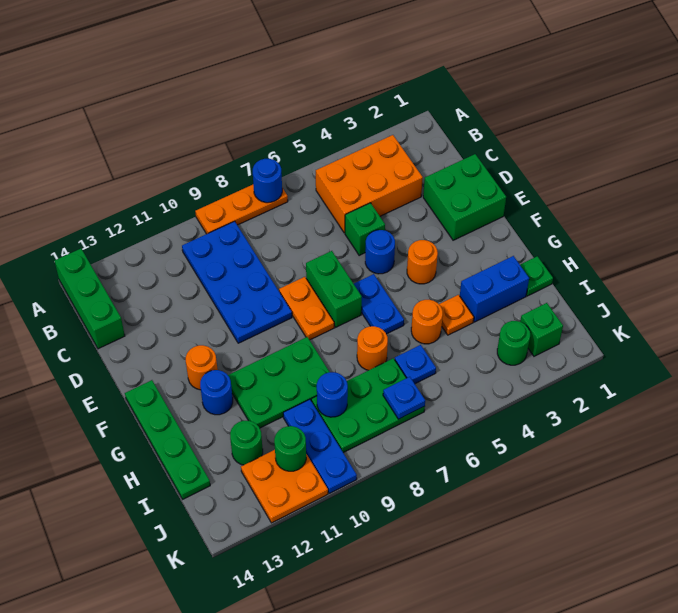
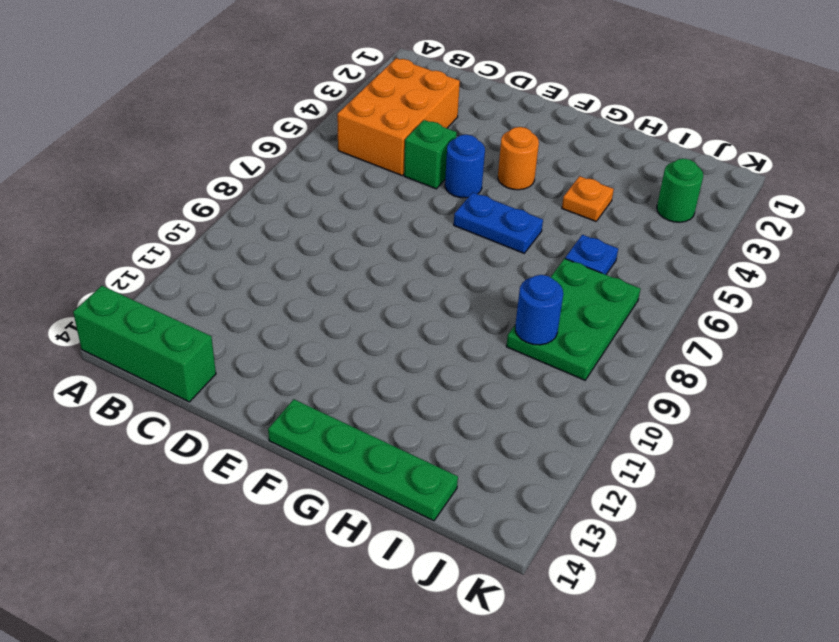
none -> orange 1x3 plate [195,185,288,234]
none -> blue 2x4 plate [182,221,292,343]
none -> green 2x2 brick [423,154,506,240]
none -> green 1x2 brick [306,251,362,327]

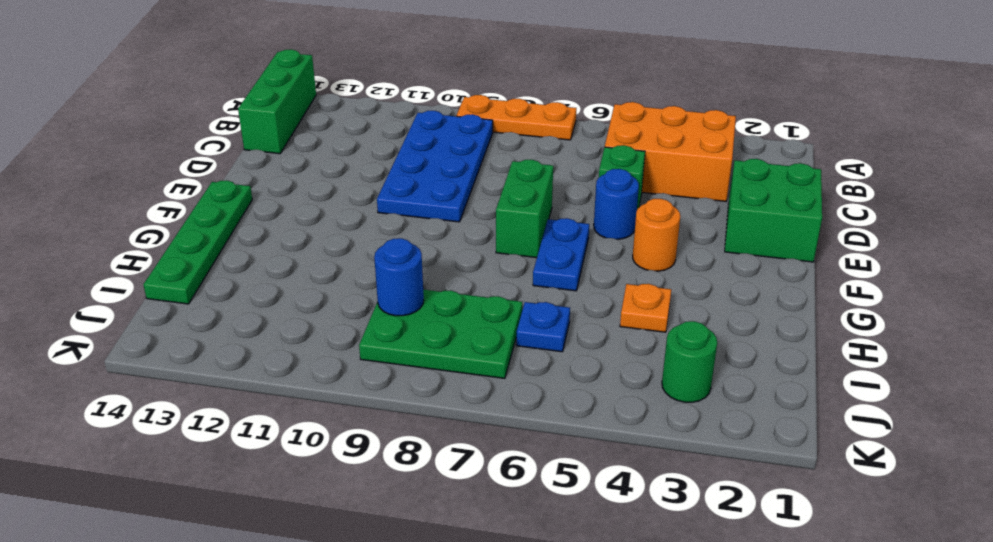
none -> orange 1x2 plate [279,277,334,340]
none -> orange 1x1 round brick [186,345,218,390]
none -> green 2x3 plate [228,337,329,428]
none -> blue 1x1 round brick [200,370,233,415]

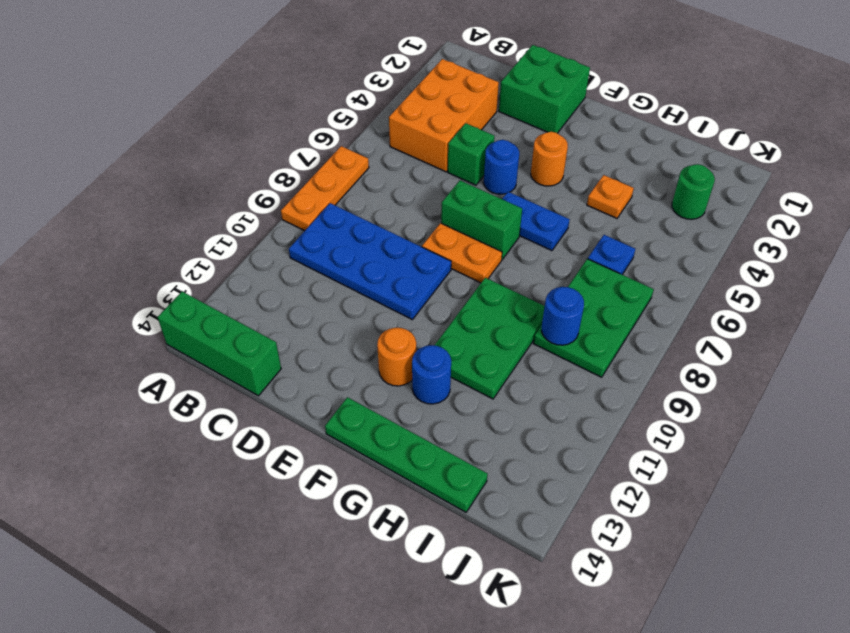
none -> green 1x1 plate [520,256,553,296]
none -> blue 1x2 brick [460,256,529,322]
none -> orange 1x1 round brick [411,300,443,344]
none -> orange 1x1 round brick [357,326,388,370]

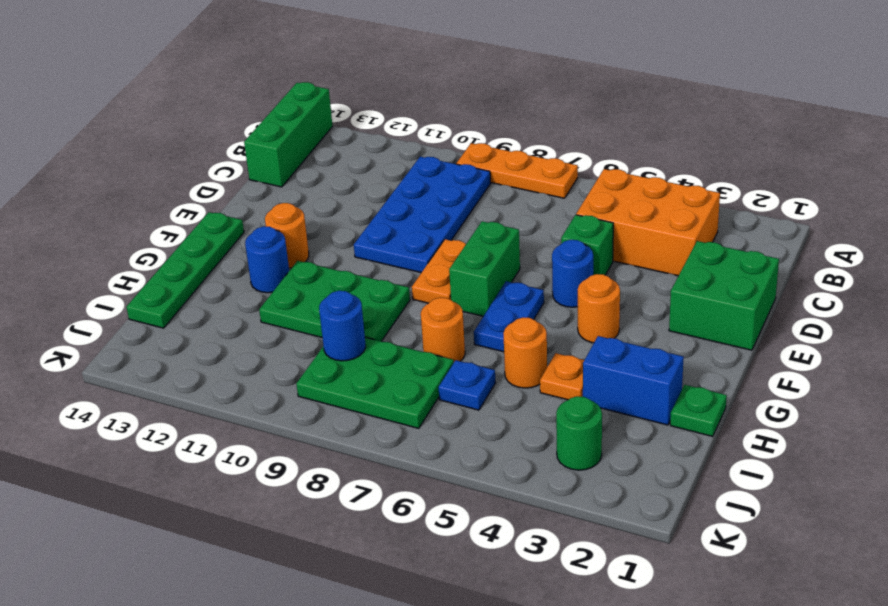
none -> blue 1x3 plate [283,399,357,493]
none -> green 1x1 round brick [230,421,263,465]
none -> green 1x1 brick [520,303,563,356]
none -> orange 2x2 plate [241,450,328,523]

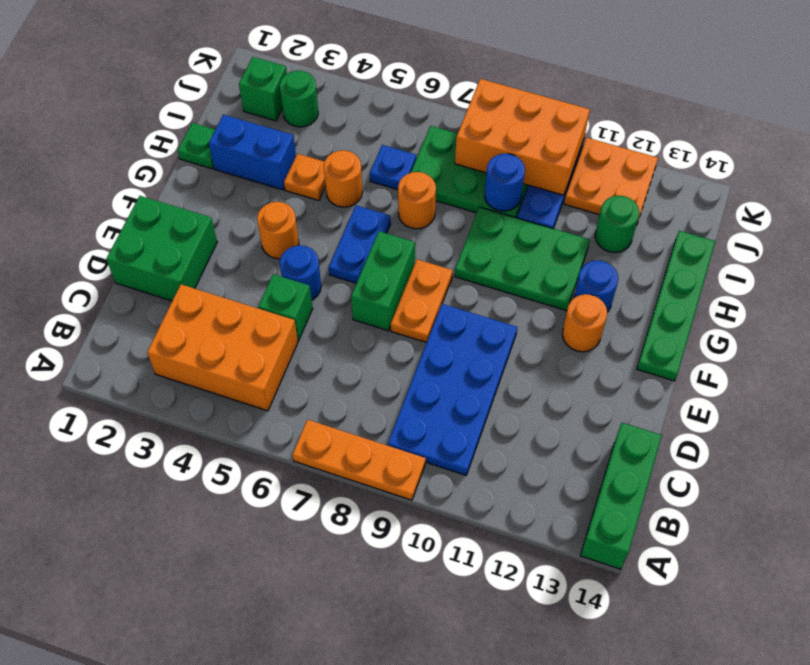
orange 2x3 brick [455,79,590,195] -> none
none -> blue 1x1 round brick [253,159,282,203]
none -> blue 1x1 plate [383,377,425,419]
none -> green 1x1 round brick [274,426,306,471]

